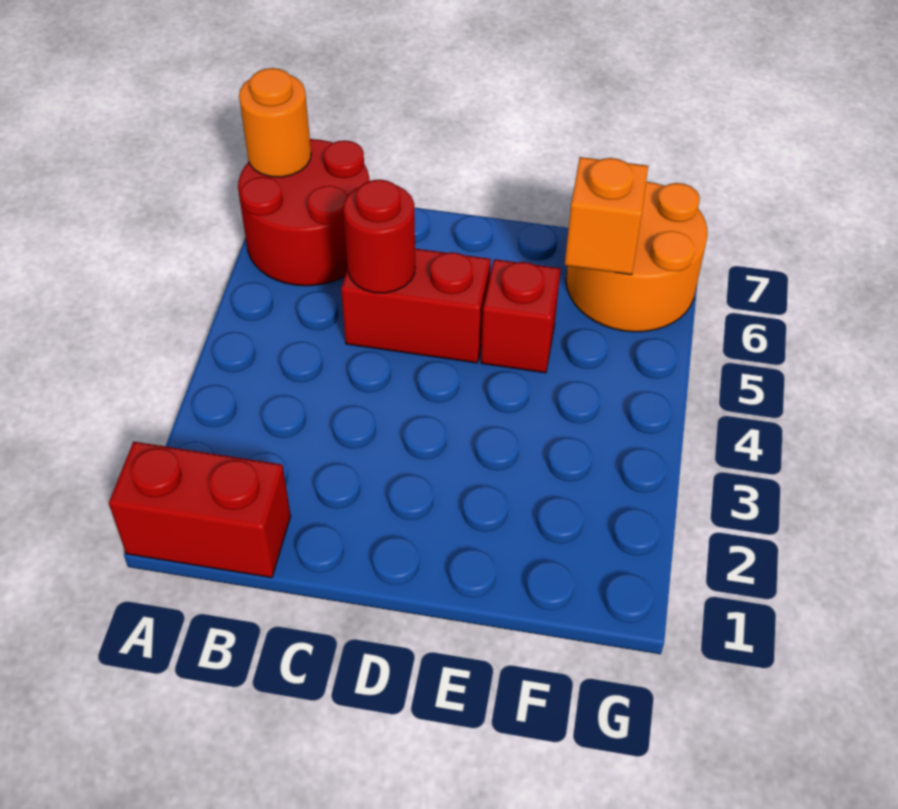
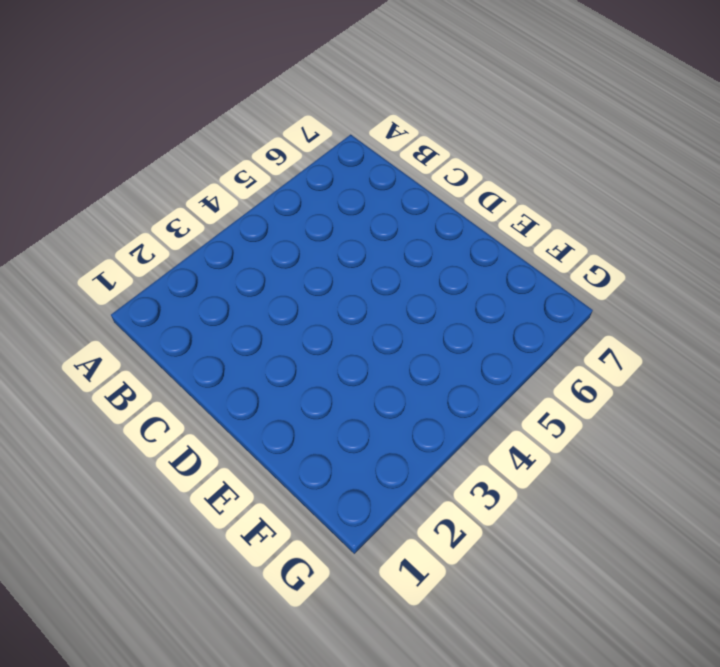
none -> red 1x2 brick [109,442,291,578]
none -> red 2x2 round brick [238,139,369,286]

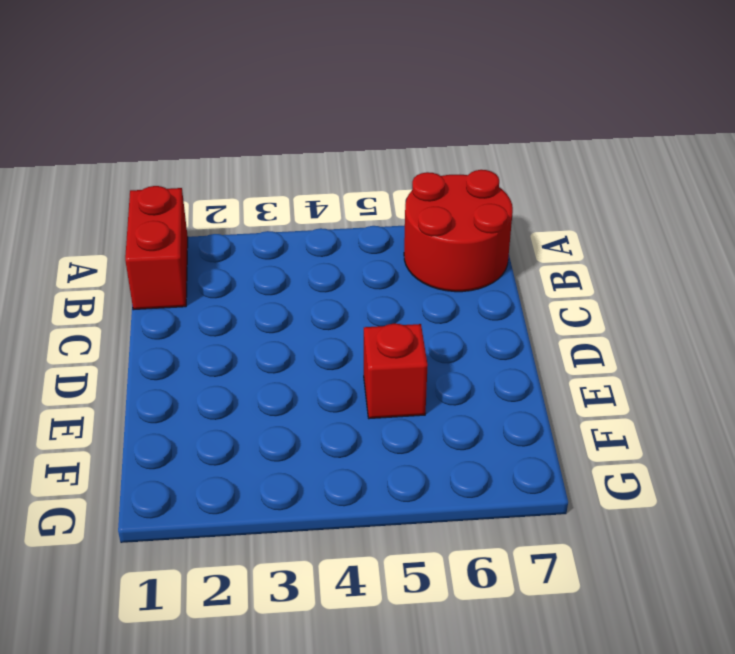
none -> red 1x2 brick [341,249,491,363]
none -> orange 2x2 round brick [566,182,708,332]

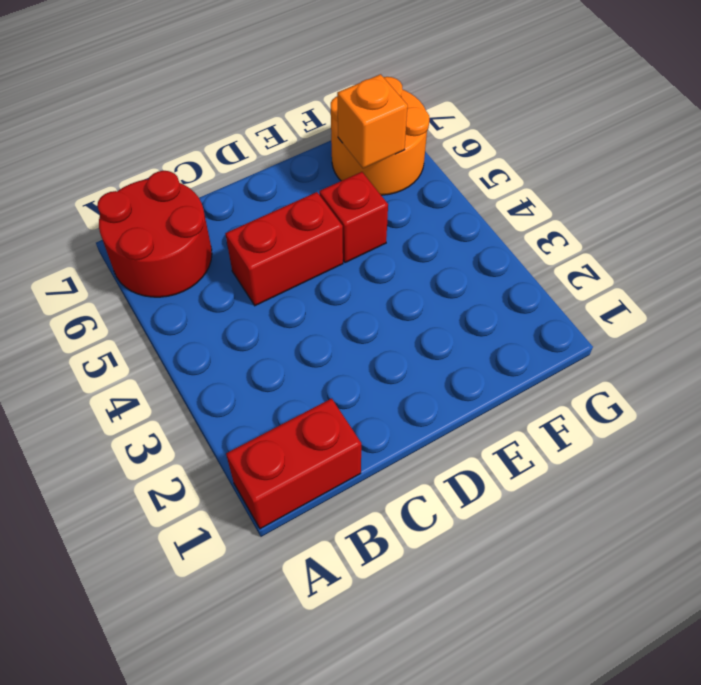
none -> orange 1x1 round brick [239,68,311,177]
none -> red 1x1 round brick [343,180,415,293]

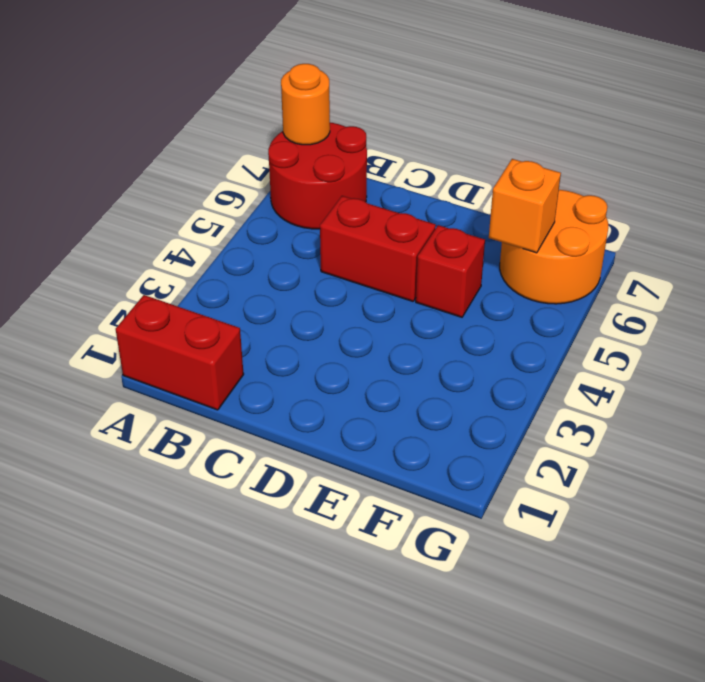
none -> red 1x1 round brick [343,180,415,293]

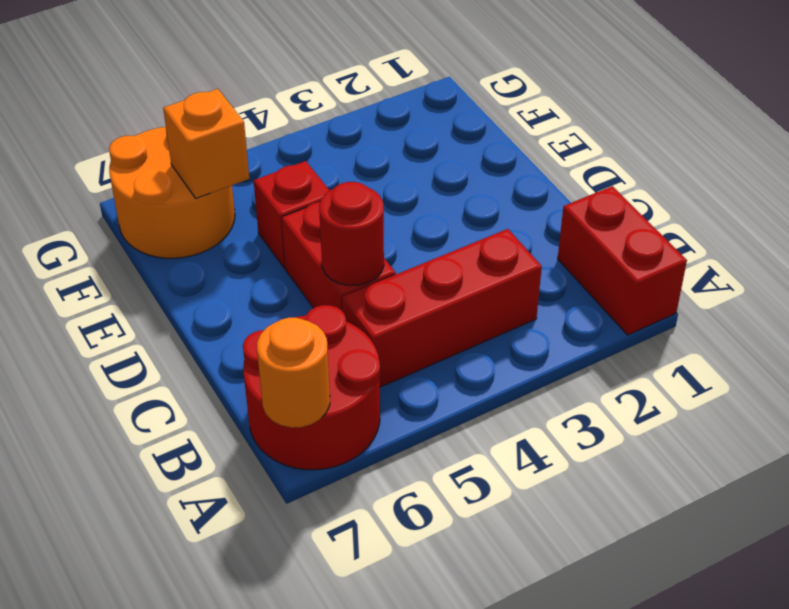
red 1x3 brick [342,229,542,387] -> none

